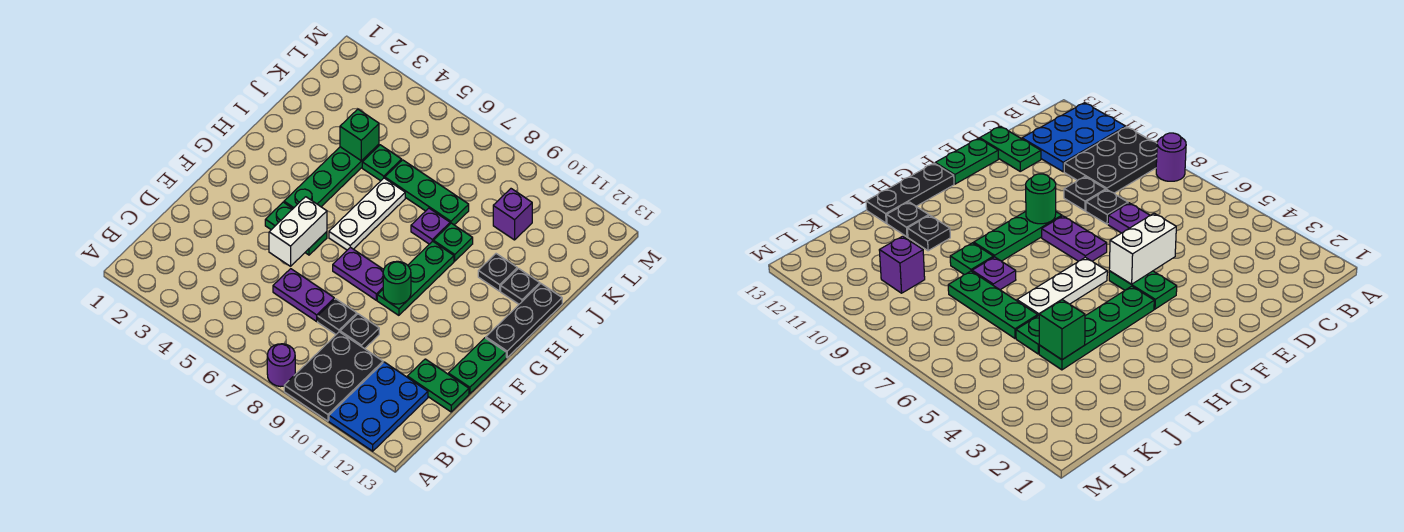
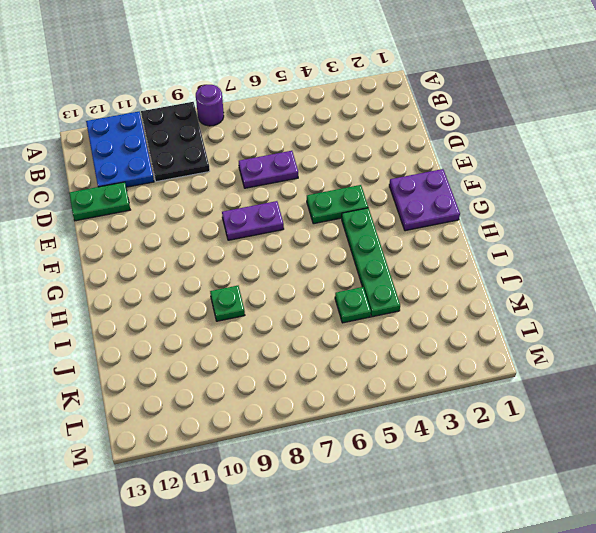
purple 2x2 plate [389,169,460,231] -> none
none -> black 1x1 plate [318,299,357,334]
none -> black 1x1 plate [340,314,379,349]
none -> green 1x2 plate [449,338,506,394]

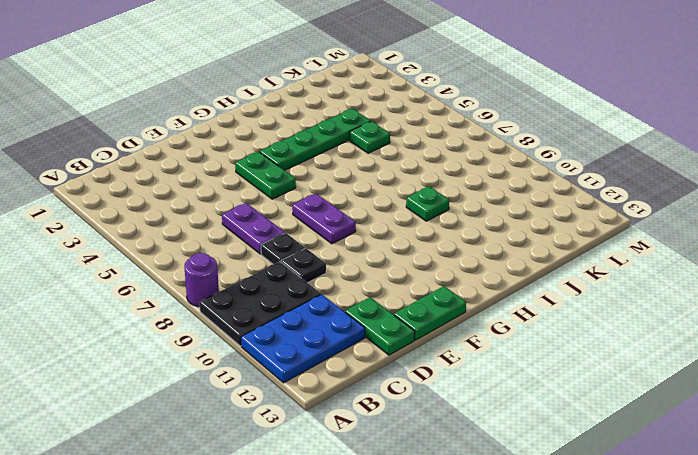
none -> green 1x3 plate [377,241,454,315]
none -> white 1x3 plate [329,178,405,250]
none -> black 1x3 plate [486,284,562,358]

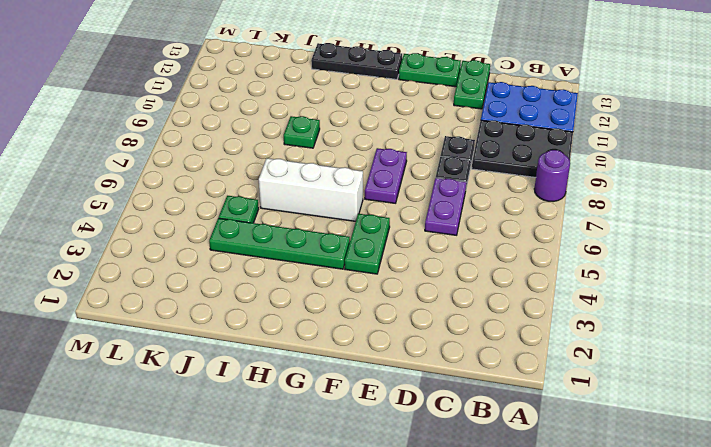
white 1x3 brick [259,158,363,221] -> white 1x3 plate [329,178,405,250]
none -> green 1x3 plate [377,241,454,315]
none -> purple 1x1 plate [411,208,450,244]
none -> black 1x1 plate [478,254,517,291]

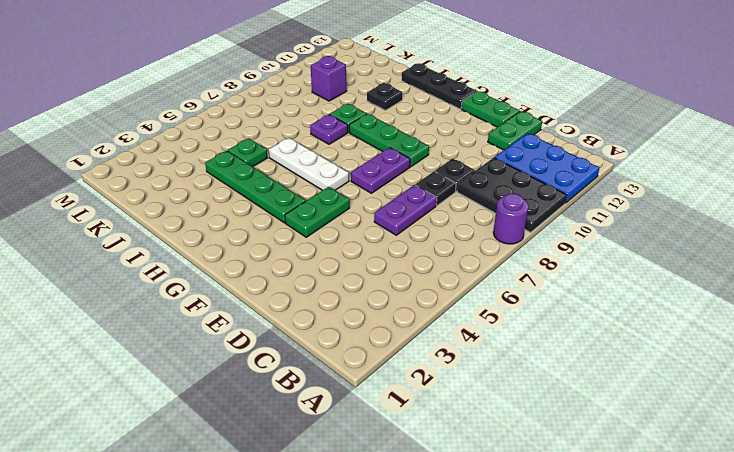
none -> black 1x1 plate [501,269,540,304]
none -> green 1x3 plate [385,160,469,225]
none -> white 1x2 brick [269,197,327,266]

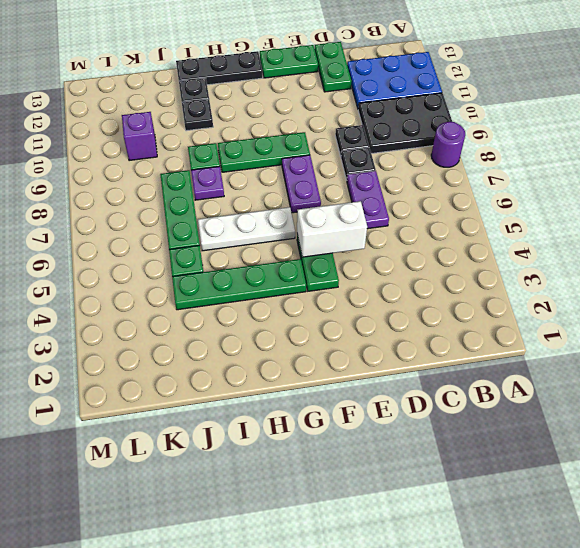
none -> green 1x1 round brick [383,261,411,304]
none -> green 1x1 brick [340,109,379,161]

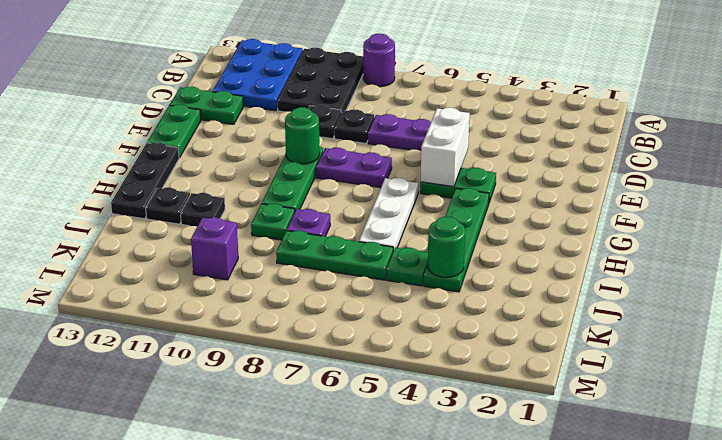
green 1x1 round brick [428,217,465,277] -> green 1x1 brick [340,109,379,161]

